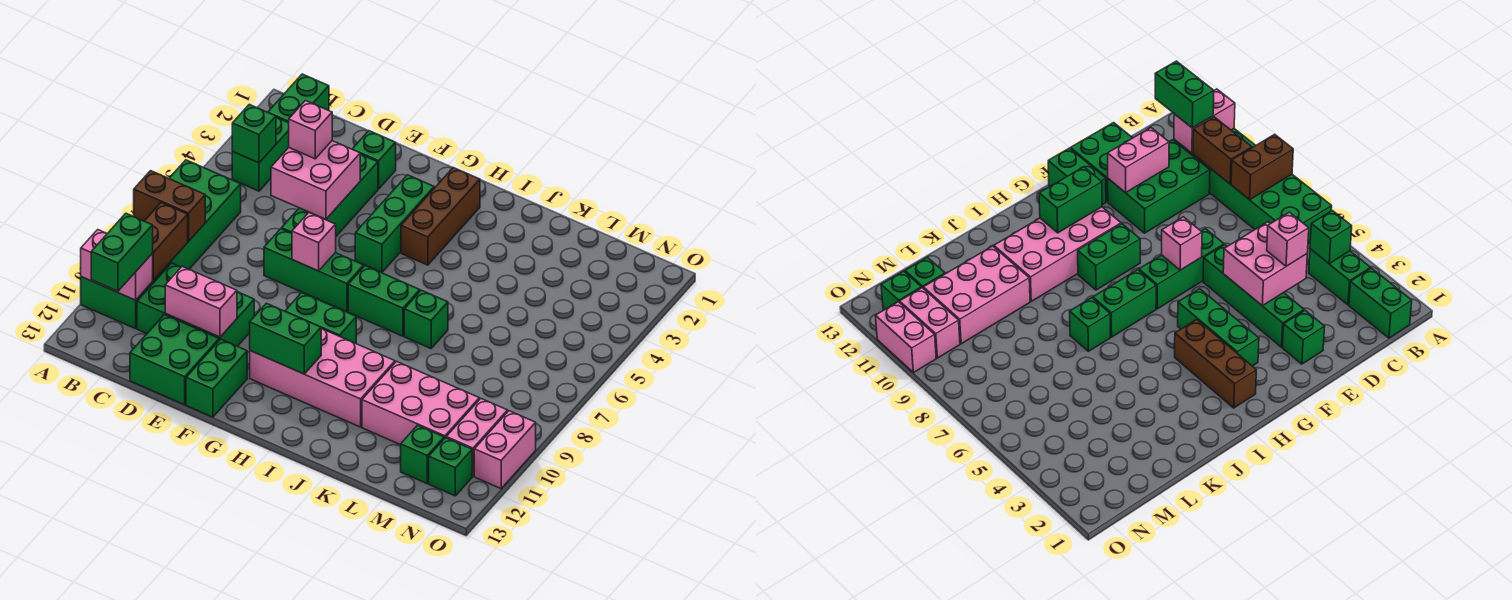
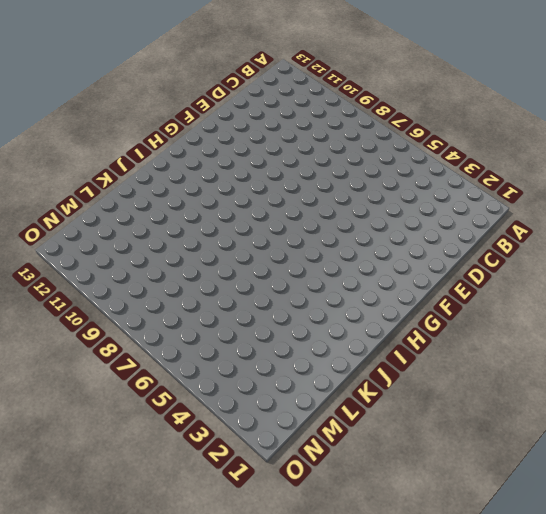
none -> green 2x6 brick [81,160,241,329]
none -> green 1x2 brick [268,74,329,123]
none -> green 1x2 brick [232,117,289,191]
none -> green 2x3 brick [137,263,254,346]

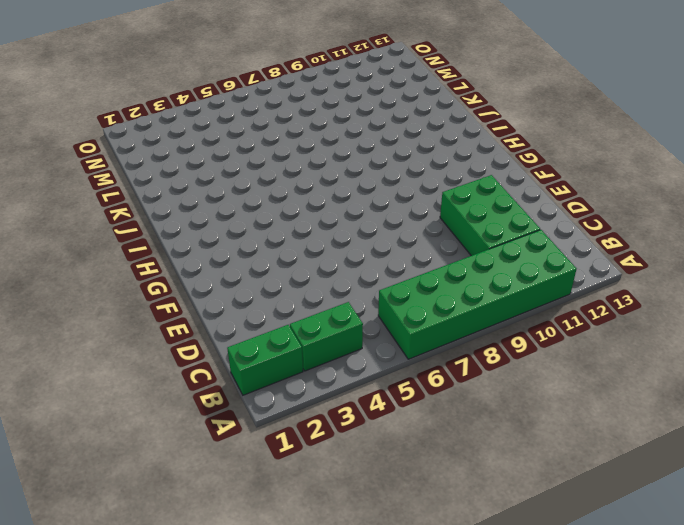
none -> green 2x2 brick [130,315,219,405]
none -> green 1x1 brick [352,131,396,189]
none -> green 1x4 brick [281,154,378,236]
none -> green 1x3 brick [264,229,364,312]

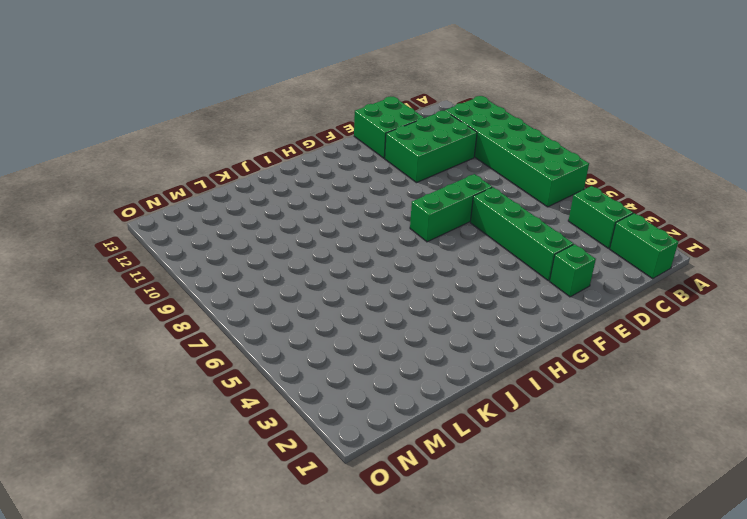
none -> green 1x2 brick [186,339,247,417]
none -> green 1x3 brick [355,175,434,273]
none -> green 1x2 brick [285,293,356,343]
none -> pink 2x4 brick [250,329,395,427]

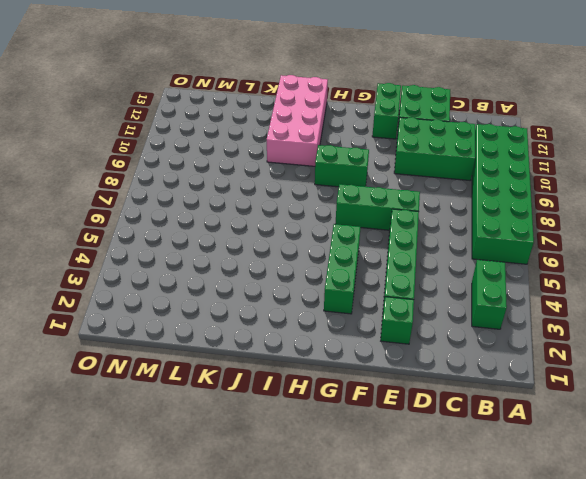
pink 2x4 brick [267,75,328,166] -> pink 2x4 brick turned to [250,329,395,427]
none -> green 1x2 brick [268,74,329,123]
none -> brown 1x3 brick [401,168,480,265]
none -> green 1x2 brick [348,266,420,336]
none -> green 1x1 brick [404,290,448,349]

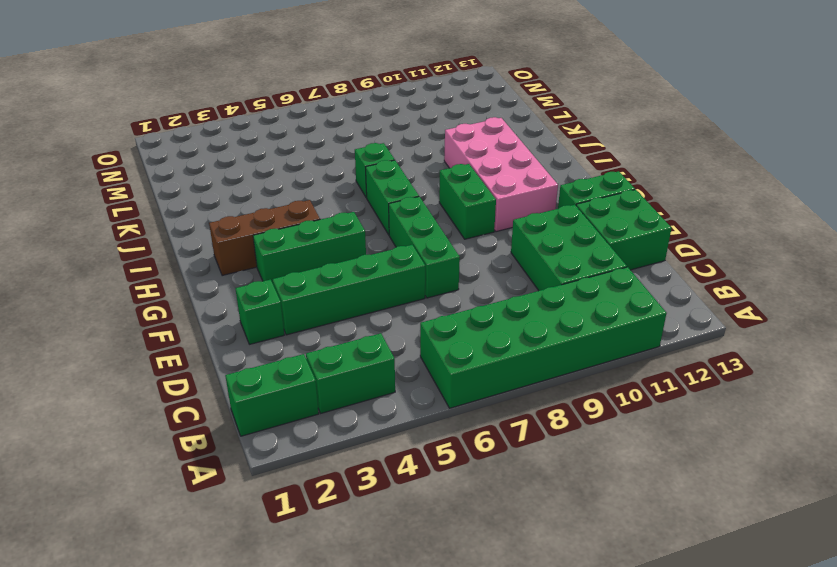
none -> pink 2x3 brick [362,362,479,445]
none -> green 1x1 brick [401,425,444,483]
none -> pink 1x2 brick [446,399,508,476]
none -> green 1x1 brick [429,438,472,496]

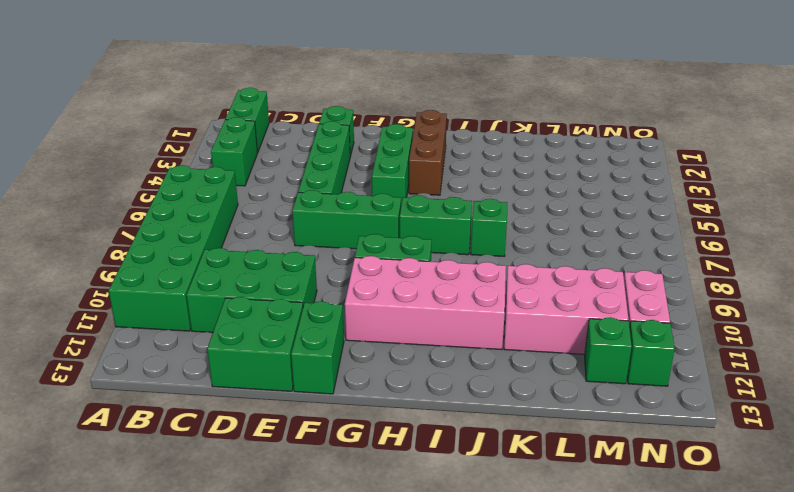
none -> pink 1x2 brick [474,411,536,489]
none -> brown 1x2 brick [134,171,205,241]
none -> pink 1x2 brick [81,230,153,300]
none -> green 1x1 brick [232,104,276,163]

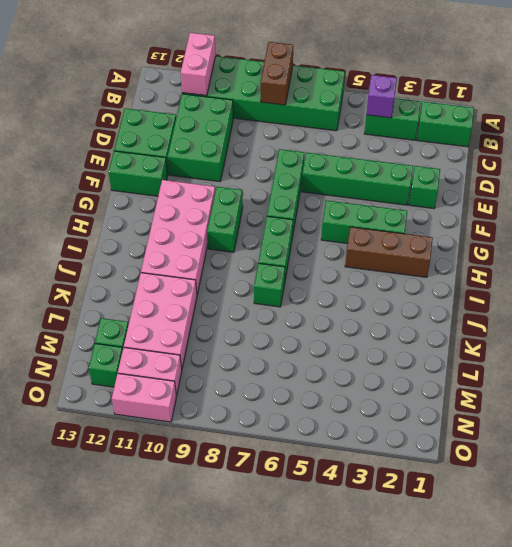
purple 1x1 brick [366,75,397,118] -> green 1x1 brick [232,104,276,163]
none -> brown 1x2 brick [145,203,188,280]
none -> pink 2x2 brick [271,141,360,219]
none -> pink 1x2 brick [165,267,237,337]
none -> pink 1x1 brick [292,213,336,271]

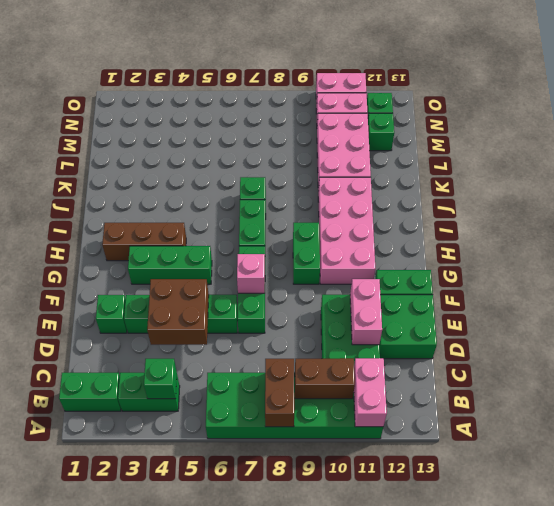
brown 2x2 brick [147,279,209,345] -> pink 2x2 brick [271,141,360,219]
none -> green 1x2 brick [250,303,321,374]
none -> green 1x2 brick [91,213,153,291]
none -> pink 1x1 brick [289,101,332,159]

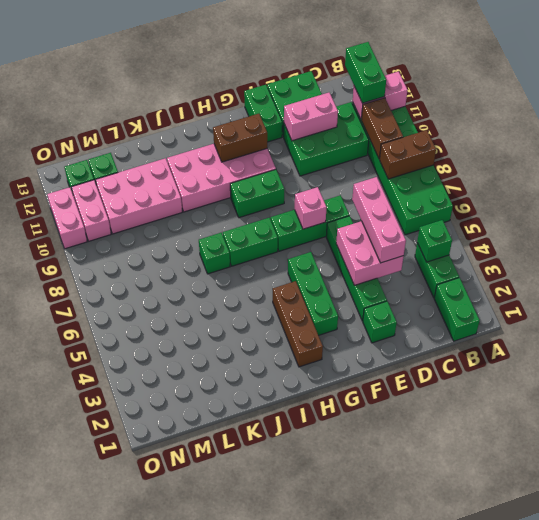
pink 1x3 brick [352,177,406,263] -> pink 1x1 brick [289,101,332,159]
brown 1x2 brick [213,114,267,162] -> green 1x2 brick [250,303,321,374]

